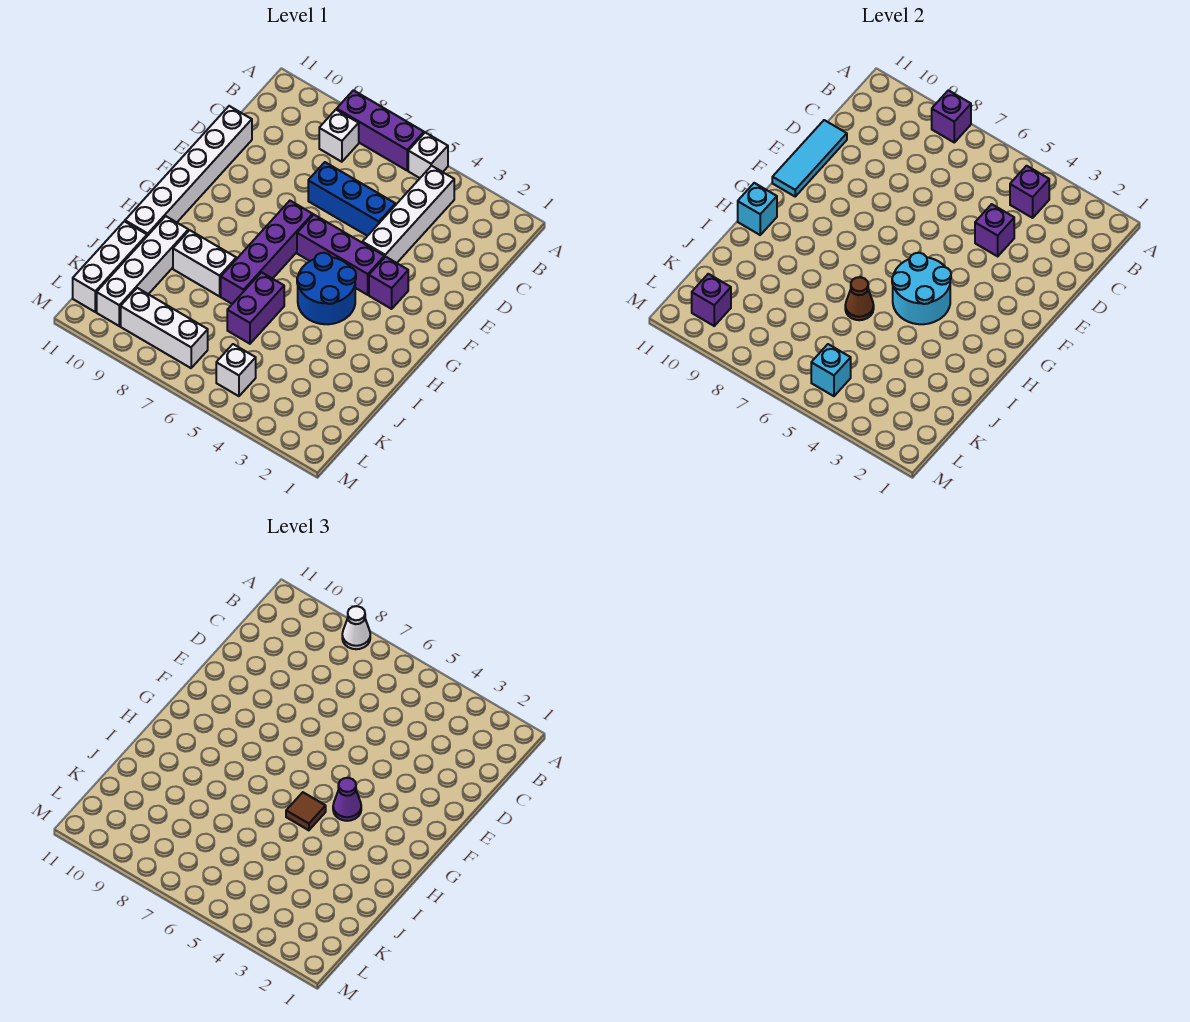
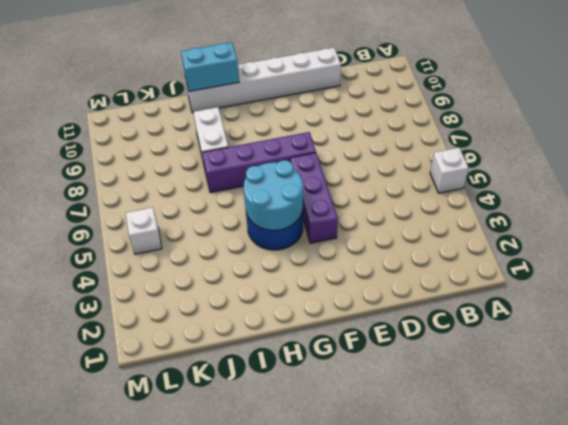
cyan 1x2 brick [181,42,239,91] -> cyan 1x1 brick [738,183,777,235]
none -> purple 1x3 brick [337,90,424,170]
none -> white 1x4 brick [363,166,454,263]
none -> white 1x1 brick [319,110,359,162]

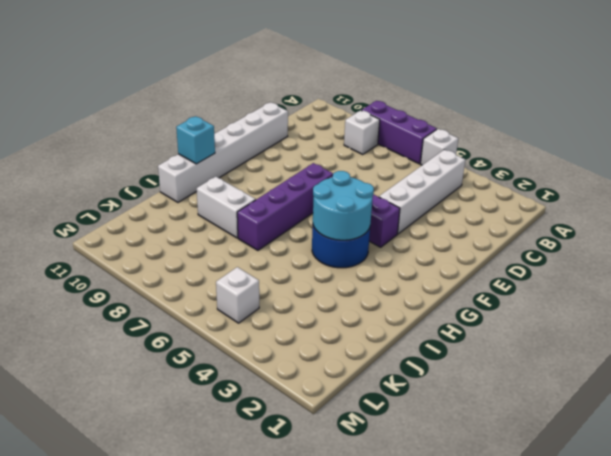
none -> blue 1x3 brick [308,162,395,236]
none -> purple 1x1 brick [369,257,408,309]
none -> purple 1x2 brick [227,272,284,344]

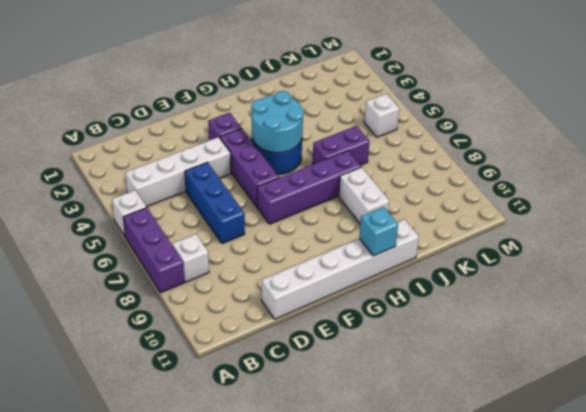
none -> white 1x4 brick [97,216,188,326]
none -> white 1x3 brick [73,221,147,312]
none -> white 1x3 brick [121,288,208,368]

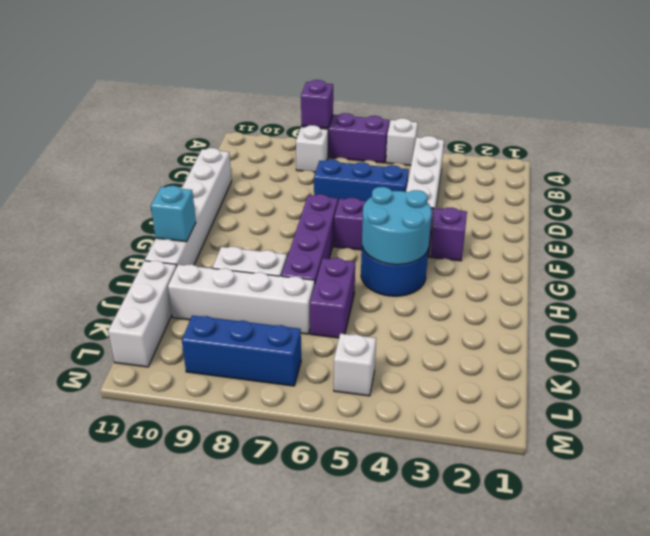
white 1x4 brick [168,264,315,334] -> white 1x4 brick turned to [97,216,188,326]
blue 1x3 brick [182,316,301,386] -> white 1x3 brick [121,288,208,368]
none -> purple 1x1 brick [1010,166,1049,218]
none -> purple 1x1 brick [975,204,1014,256]
none -> cyan 1x3 tile [772,120,847,196]

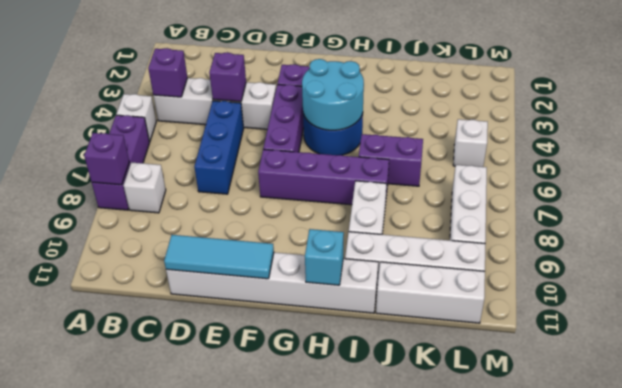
none -> brown 1x1 cone [845,277,874,320]
none -> cyan 1x1 brick [811,344,851,396]
none -> purple 1x1 brick [692,274,731,326]

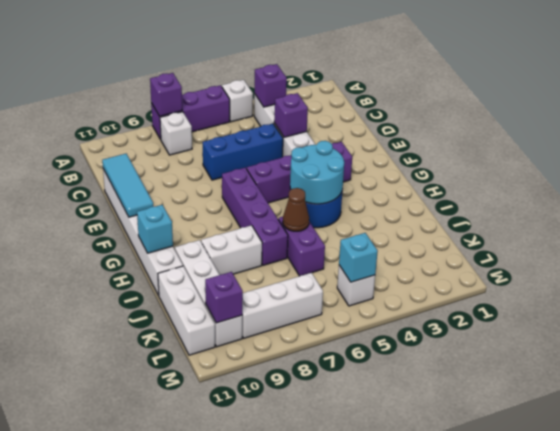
none -> white 1x1 cone [342,606,370,649]
none -> purple 1x1 cone [333,778,361,821]
none -> brown 1x1 tile [286,792,326,830]

